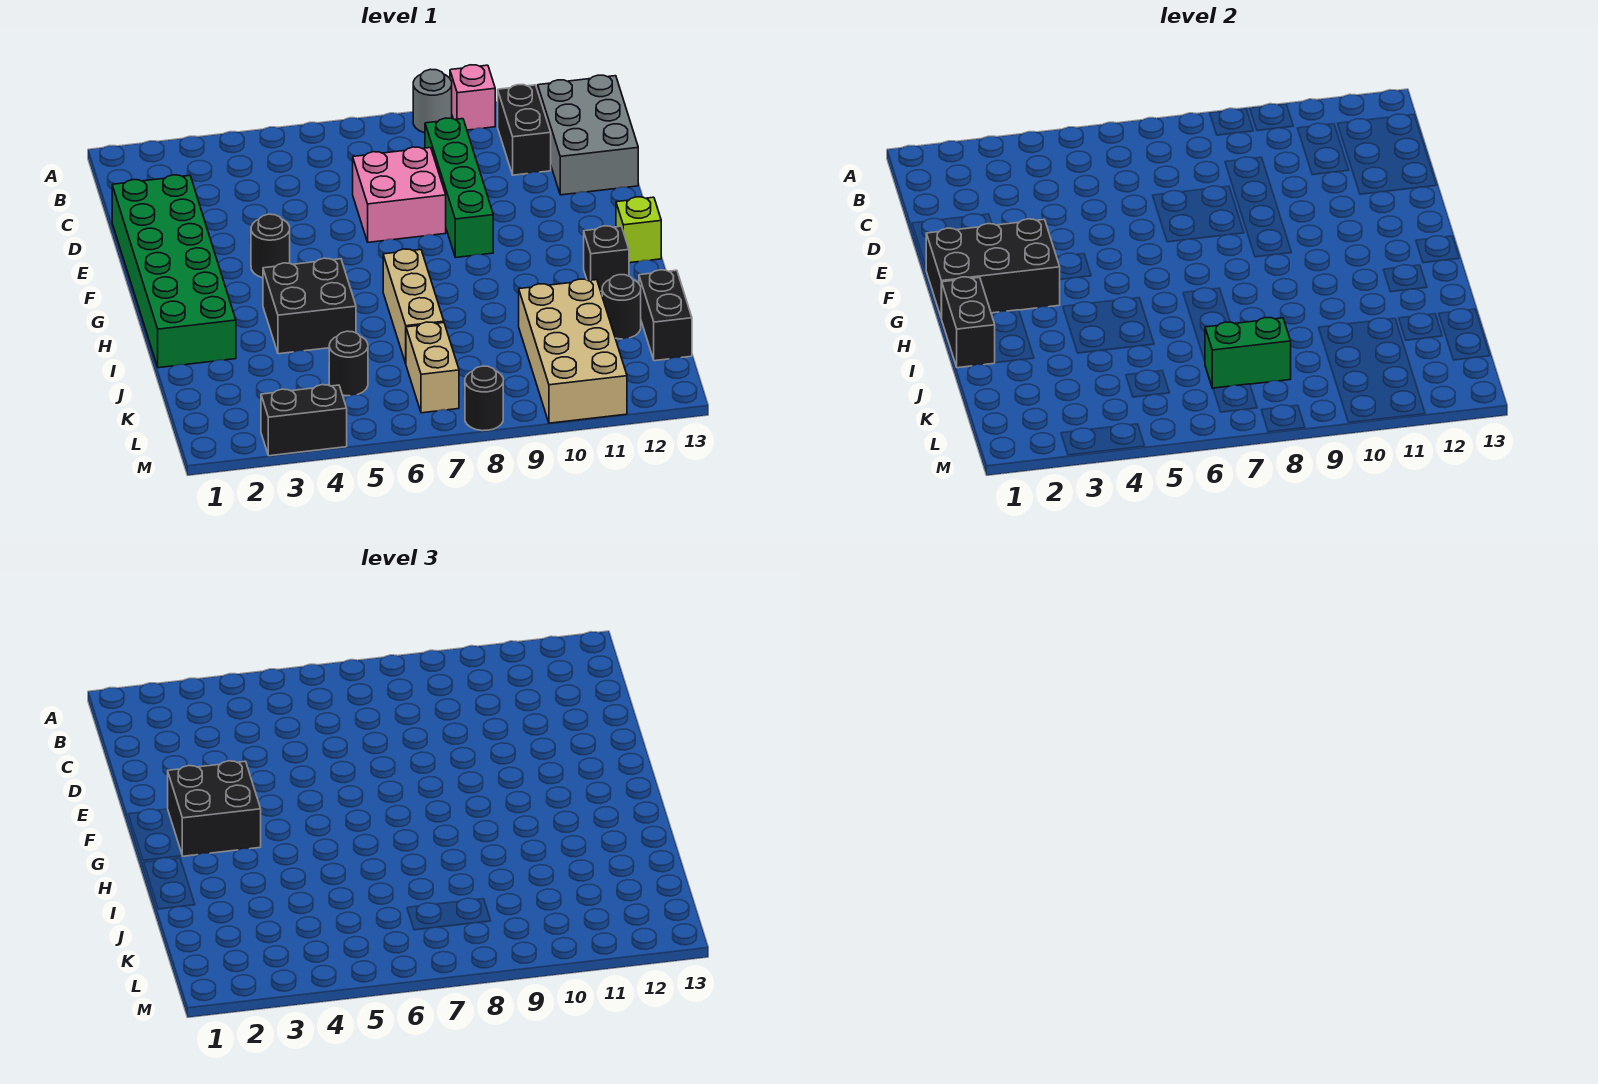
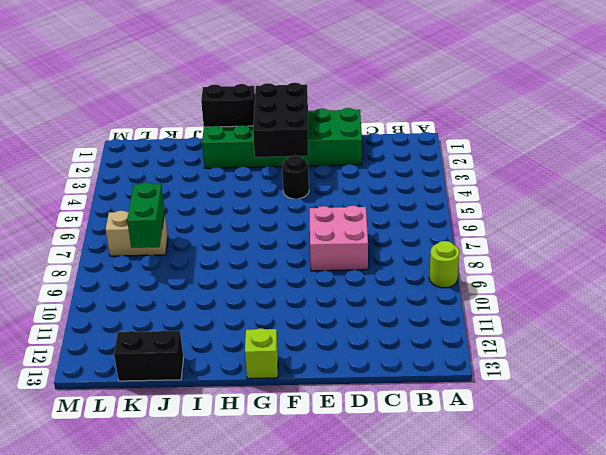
lime 1x1 round brick [429,241,459,288] -> grey 1x1 round brick [413,69,452,133]
none -> pink 1x1 brick [450,65,495,130]
none -> black 1x2 brick [498,85,551,175]
none -> grey 2x3 brick [538,75,638,195]

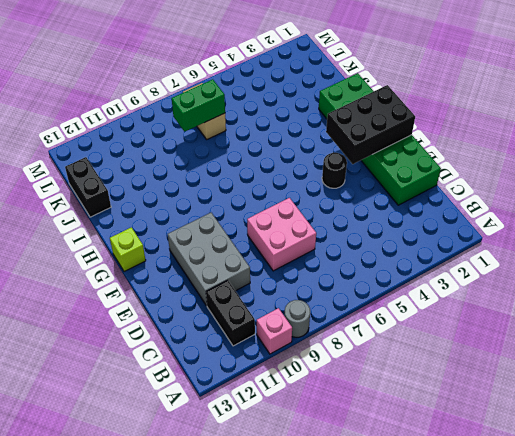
grey 2x3 brick [168,213,250,306] -> grey 2x3 brick moved to [538,75,638,195]
none -> green 1x4 brick [425,118,493,258]
none -> black 2x2 brick [263,258,356,354]
none -> tan 1x3 brick [383,249,444,363]

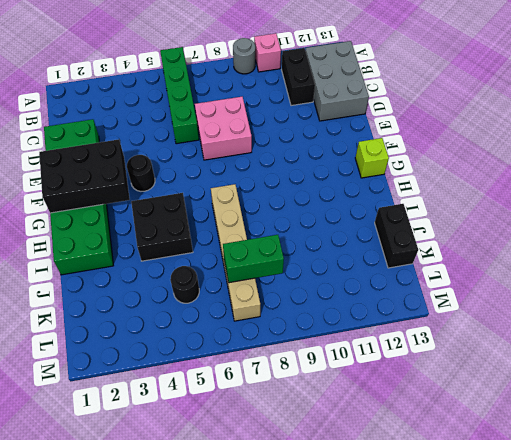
green 1x4 brick [160,47,199,144] -> green 1x4 brick moved to [425,118,493,258]
none -> black 1x1 brick [584,226,629,291]
none -> tan 2x4 brick [519,279,627,423]
none -> black 1x1 round brick [602,275,641,339]

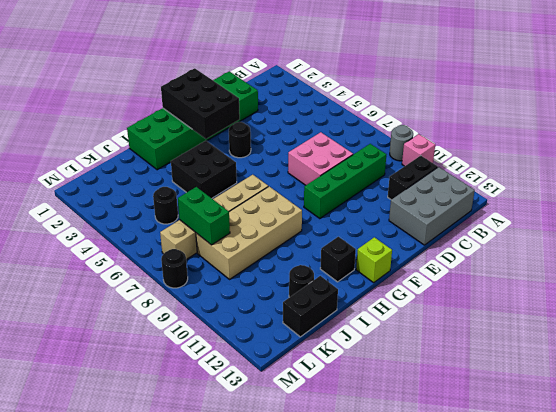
tan 2x4 brick [196,187,302,279] -> tan 2x4 brick moved to [519,279,627,423]
none -> black 1x2 brick [261,385,347,456]
none -> black 1x2 brick [942,277,995,368]
none -> black 2x2 brick [168,761,261,856]

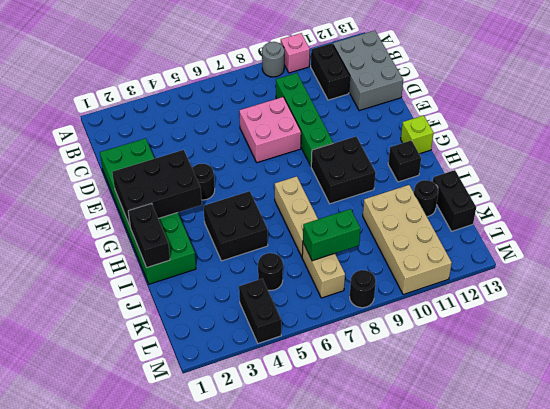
black 2x2 brick [311,136,376,204] -> black 2x2 brick moved to [168,761,261,856]
black 1x2 brick [239,279,281,343] -> black 1x2 brick turned to [261,385,347,456]

